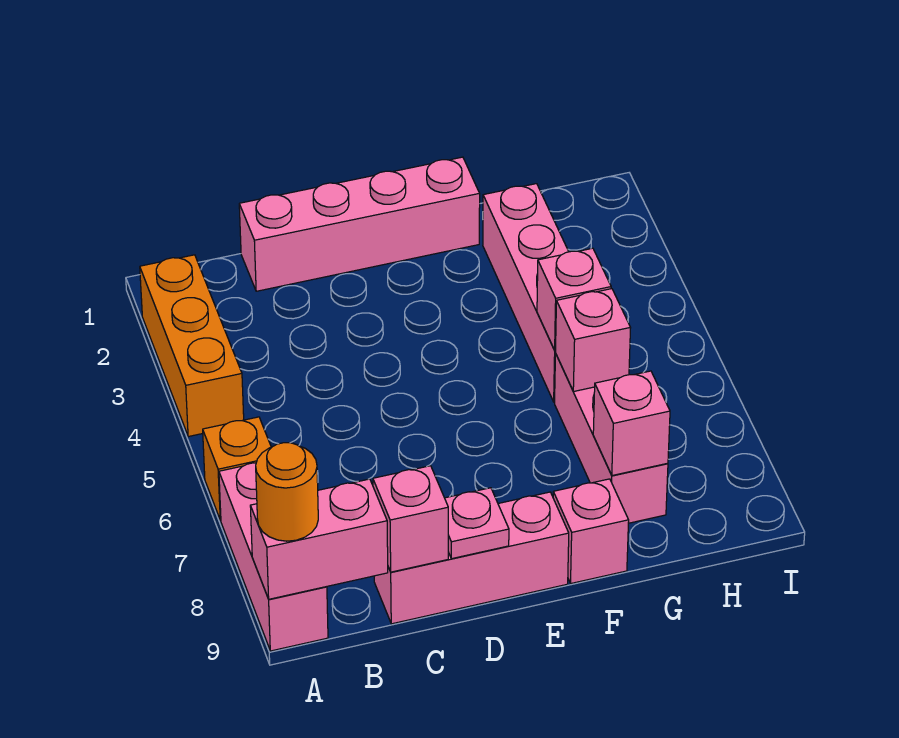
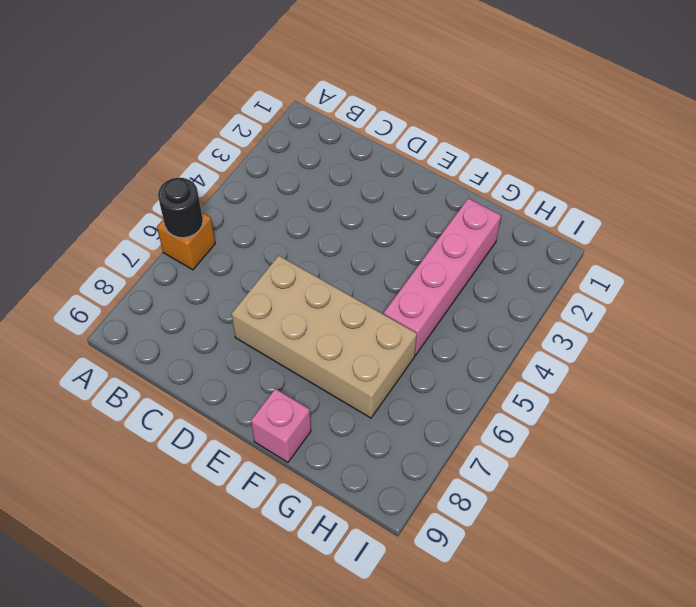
black 1x1 round brick [158,178,203,238] -> none
tan 2x4 brick [231,256,417,418] -> pink 1x3 brick [555,354,668,523]
none -> orange 1x3 brick [140,255,244,437]
none -> pink 1x3 brick [219,463,328,651]
none -> pink 1x4 brick [239,157,480,291]

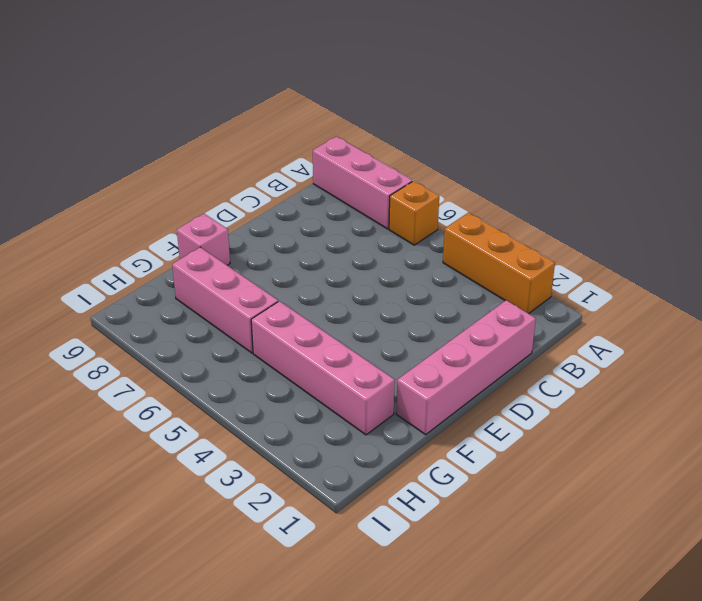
none -> pink 1x3 brick [374,492,569,624]
none -> pink 1x2 brick [250,479,388,599]
none -> pink 1x1 brick [373,466,448,572]

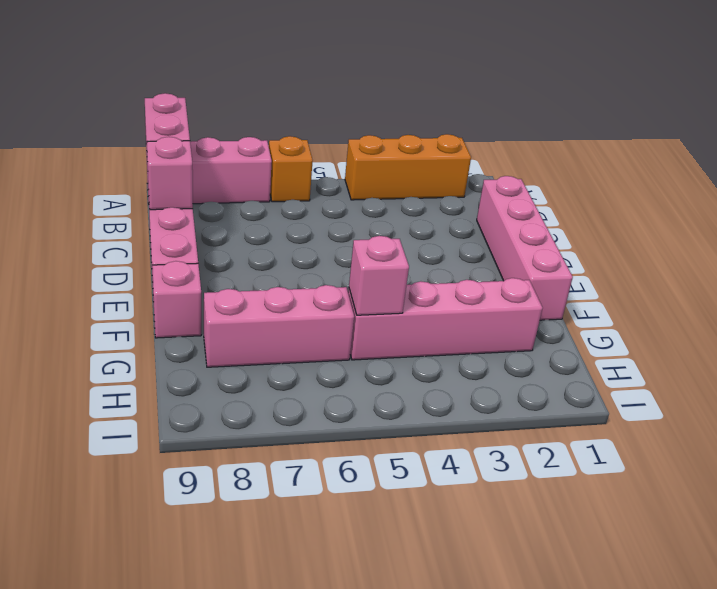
none -> pink 1x1 plate [445,488,509,559]
none -> pink 1x1 brick [556,289,630,392]
none -> pink 1x1 brick [593,371,670,476]

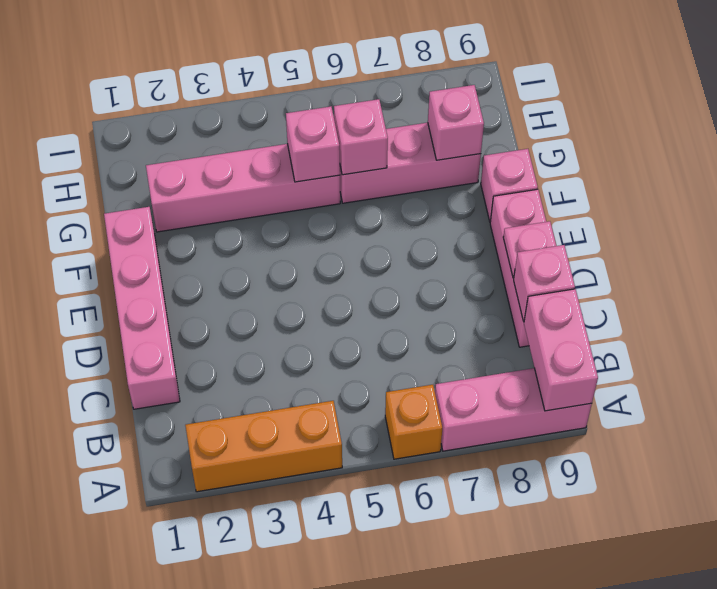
none -> orange 1x1 round brick [256,443,318,541]

